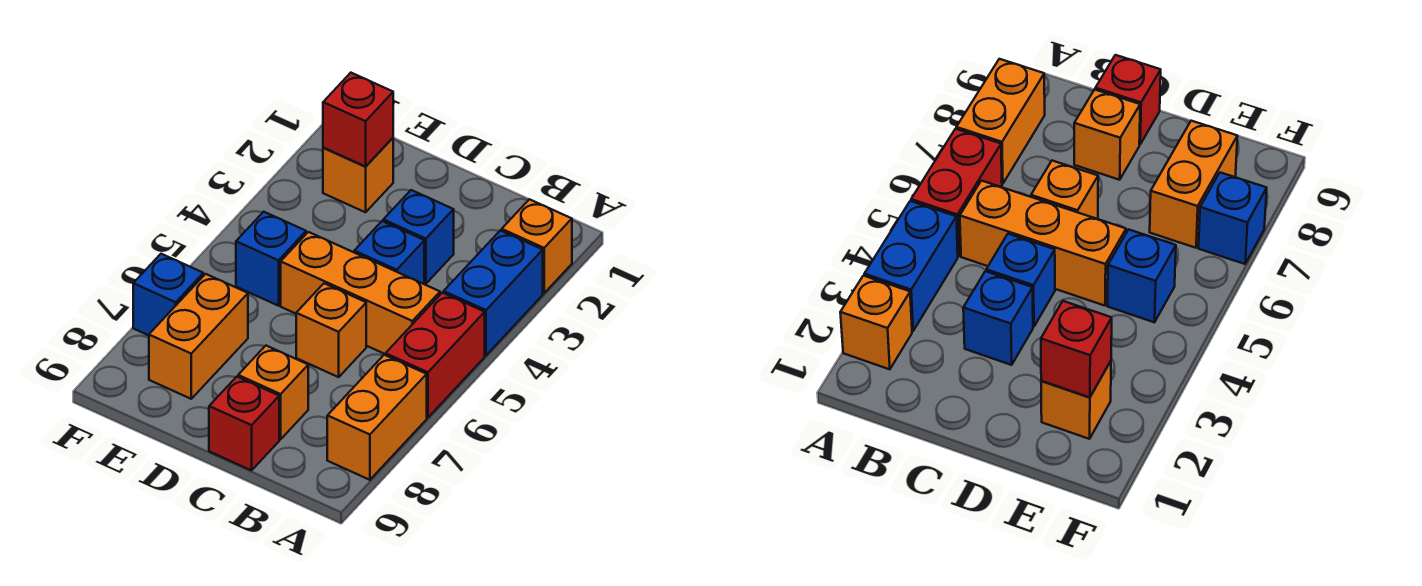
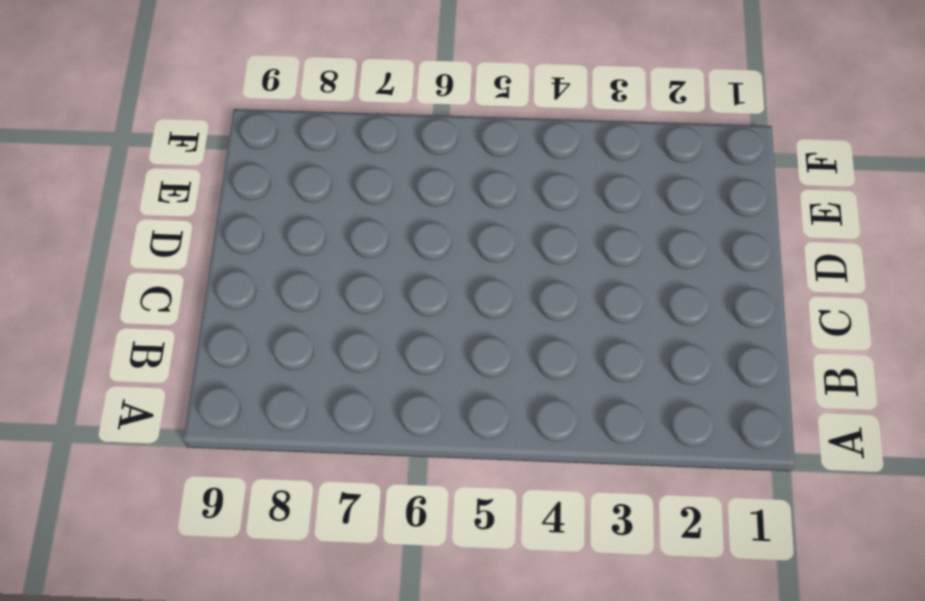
none -> orange 1x1 brick [502,199,572,293]
none -> blue 1x2 brick [444,230,543,355]
none -> red 1x2 brick [386,293,485,418]

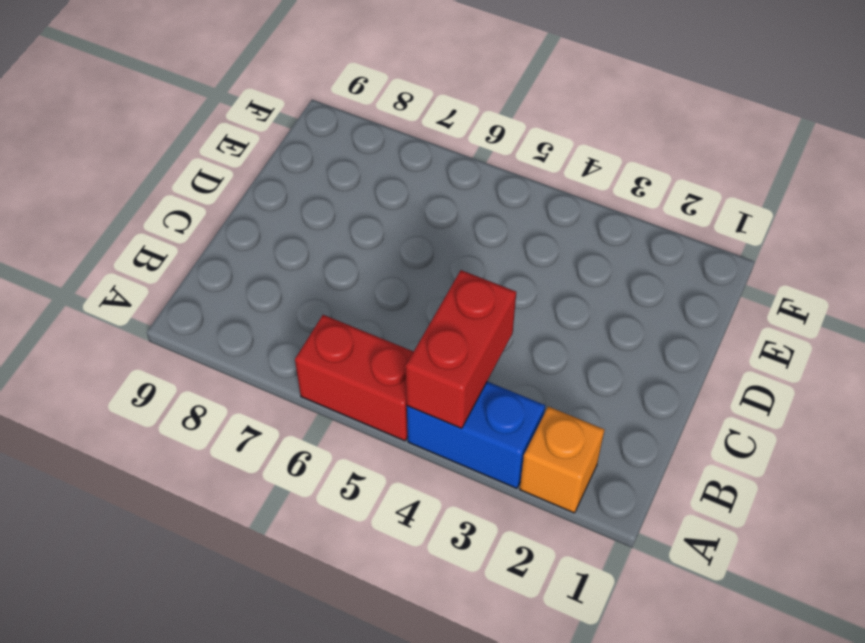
red 1x2 brick [406,270,516,428] -> none
none -> orange 1x2 brick [327,355,427,480]
none -> orange 1x3 brick [281,232,440,354]
none -> blue 1x1 brick [383,190,454,284]

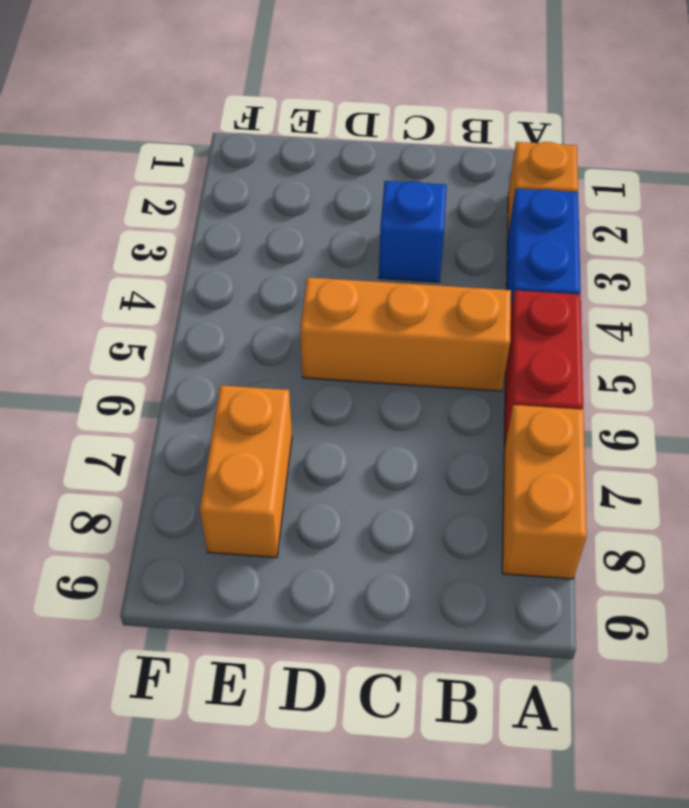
none -> blue 1x1 brick [354,221,424,284]
none -> orange 1x1 brick [296,283,366,377]
none -> orange 1x1 brick [238,346,308,439]

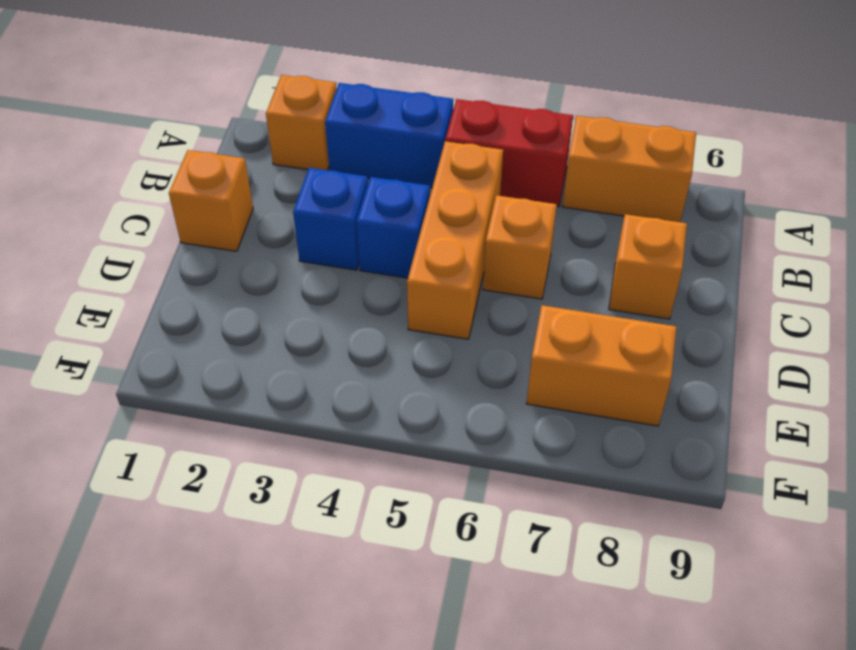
orange 1x1 brick [169,150,253,251] -> orange 1x1 brick moved to [323,138,393,212]
none -> red 1x1 brick [209,377,279,470]
none -> blue 1x1 brick [236,212,306,306]
none -> blue 1x1 brick [133,254,203,335]

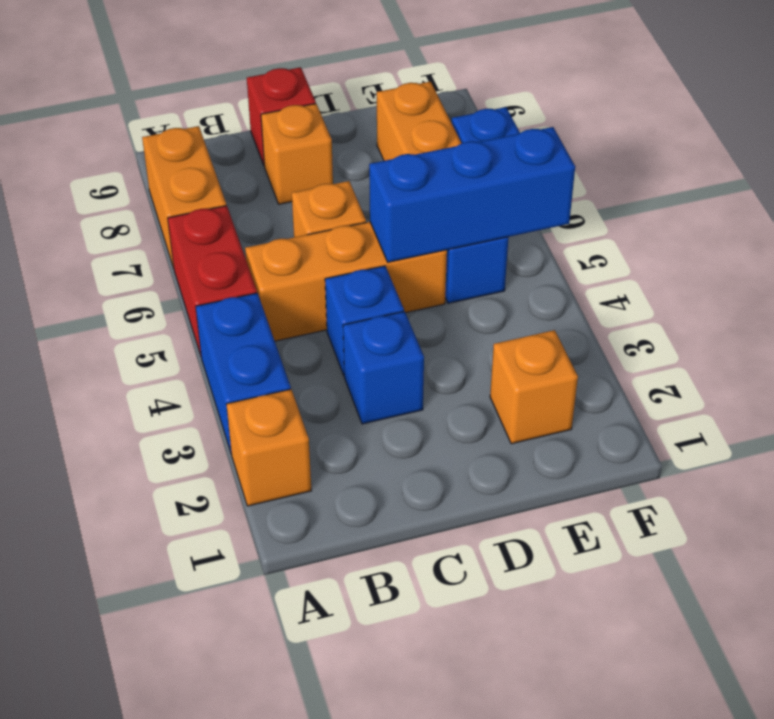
blue 1x3 brick [369,127,575,262] -> none
none -> red 1x1 brick [323,73,393,166]

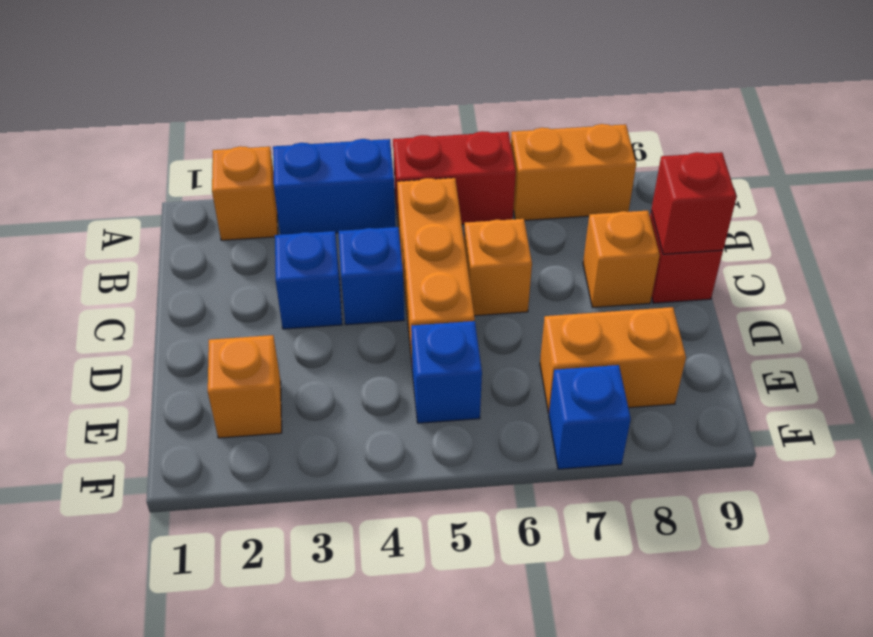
red 1x1 brick [651,152,736,254] -> red 1x1 brick moved to [323,73,393,166]

